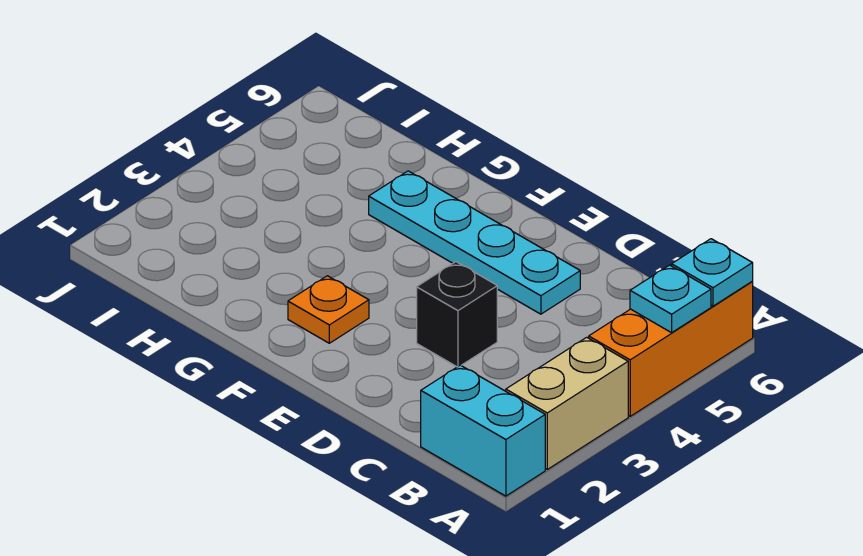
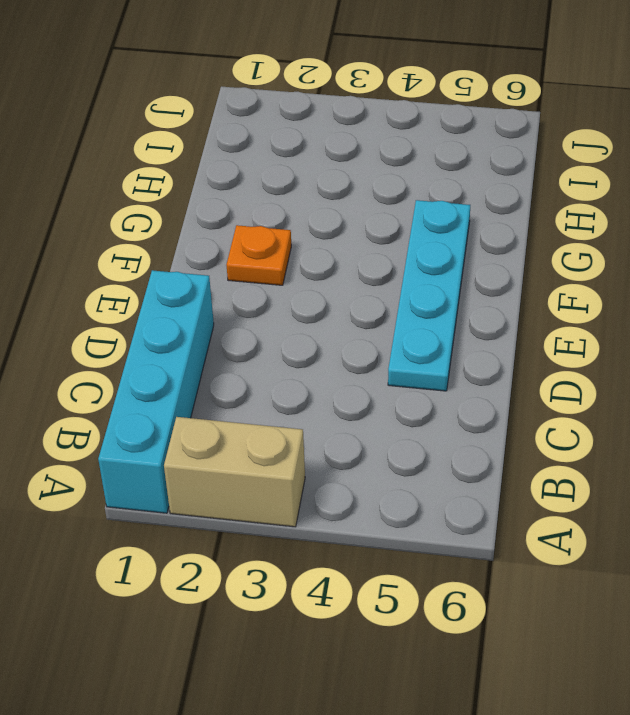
cyan 1x4 brick [98,270,214,513] -> cyan 1x2 brick [421,365,545,496]
none -> orange 1x3 brick [589,282,753,416]
none -> black 1x1 brick [417,262,497,367]

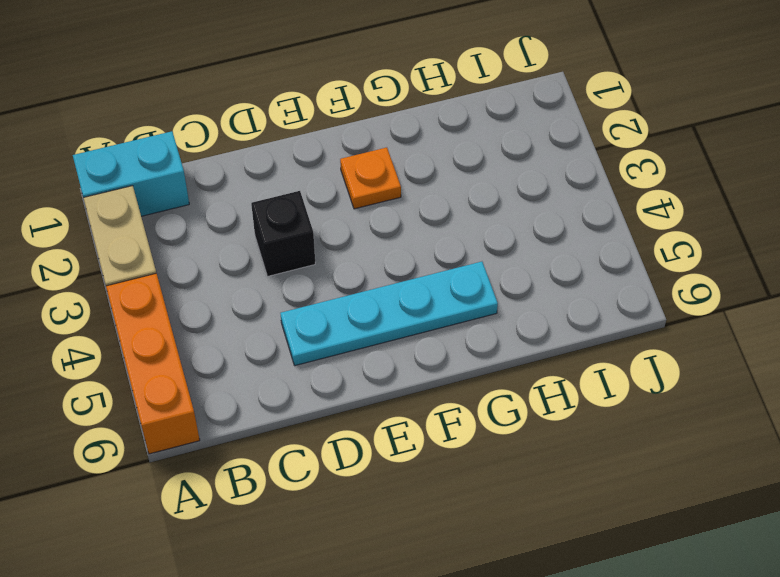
none -> cyan 1x1 plate [630,265,711,333]
none -> cyan 1x1 plate [672,239,753,306]

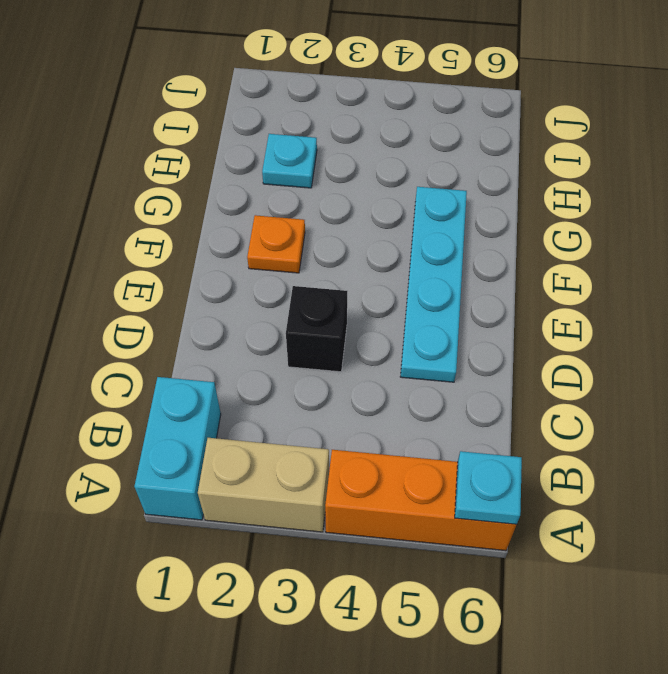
cyan 1x1 plate [262,134,317,188] -> cyan 1x1 plate moved to [630,265,711,333]

